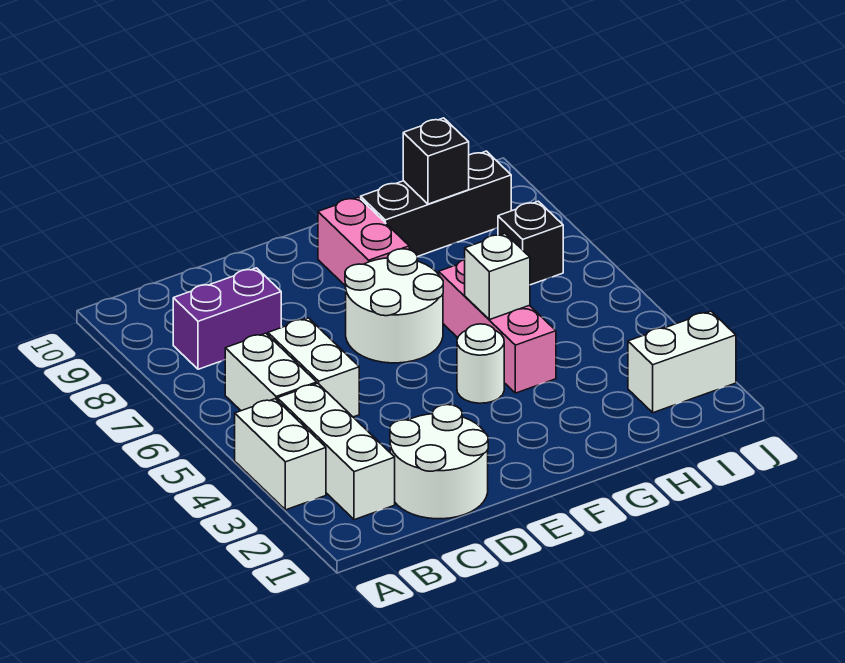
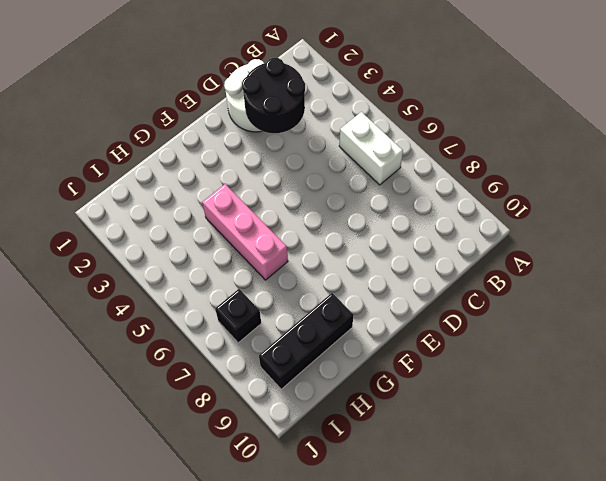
black 2x2 round brick [242,58,305,133] -> none
none -> white 1x2 brick [235,399,326,510]
none -> white 1x3 brick [277,383,395,520]
none -> purple 1x2 brick [173,268,281,369]

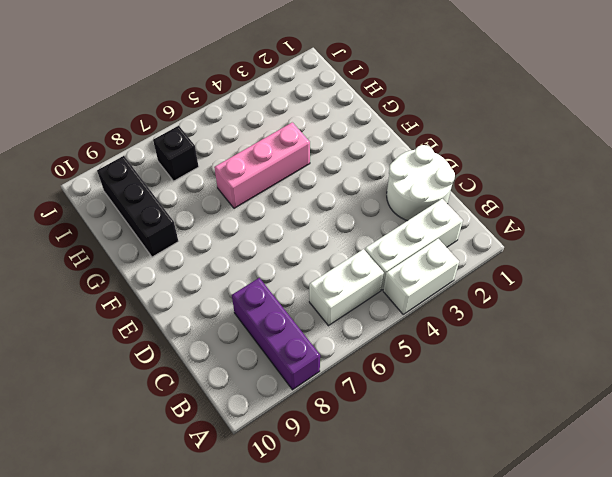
purple 1x3 brick [232,278,320,390] -> purple 1x2 brick [173,268,281,369]
none -> white 1x2 brick [268,318,359,417]
none -> white 2x2 round brick [345,249,443,363]
none -> white 1x1 round brick [457,324,504,403]

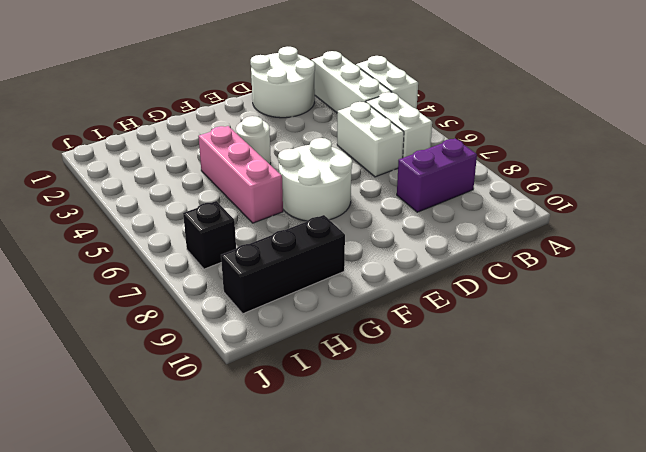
none -> pink 1x2 brick [318,197,409,286]
none -> white 1x2 brick [628,311,736,413]
none -> white 1x1 brick [465,234,530,320]

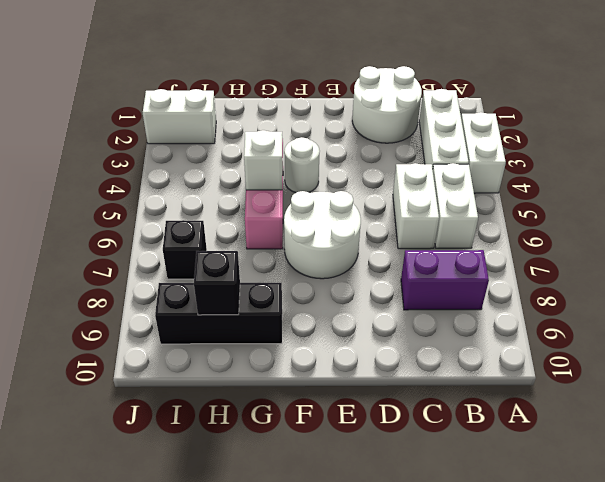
none -> pink 1x2 brick [318,197,409,286]

